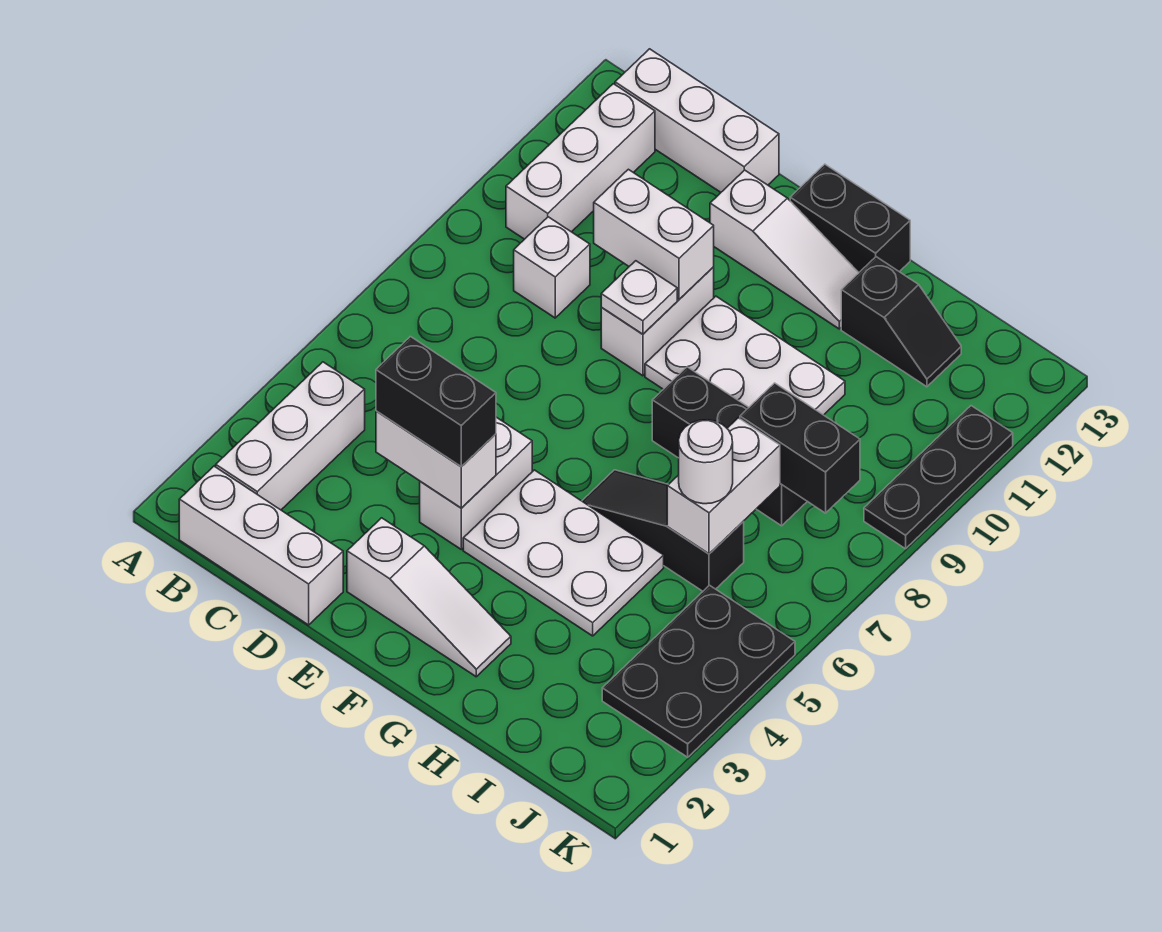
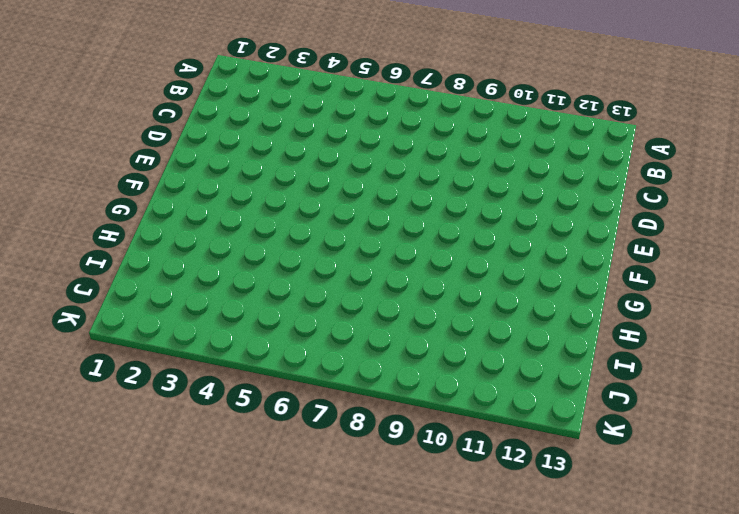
none -> white 1x3 brick [179,466,343,625]
none -> white 1x3 brick [216,362,365,510]
none -> white 1x3 brick [506,84,655,239]

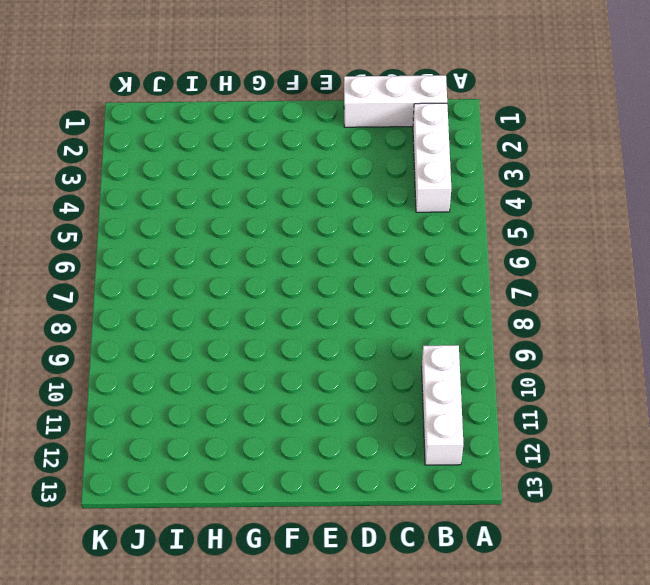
none -> white 1x3 brick [615,49,779,192]
none -> white 1x1 brick [514,217,590,318]
none -> white 1x3 slope [347,518,511,677]

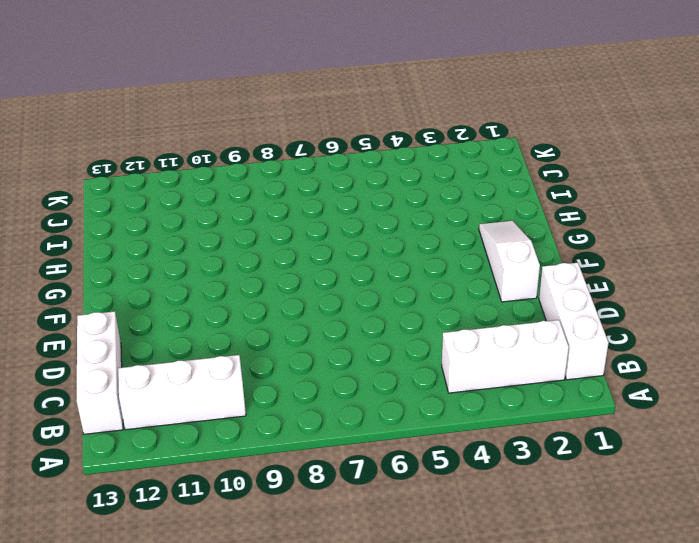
none -> white 1x1 brick [514,217,590,318]
none -> white 1x2 brick [420,417,532,549]
none -> white 1x2 brick [601,267,714,376]

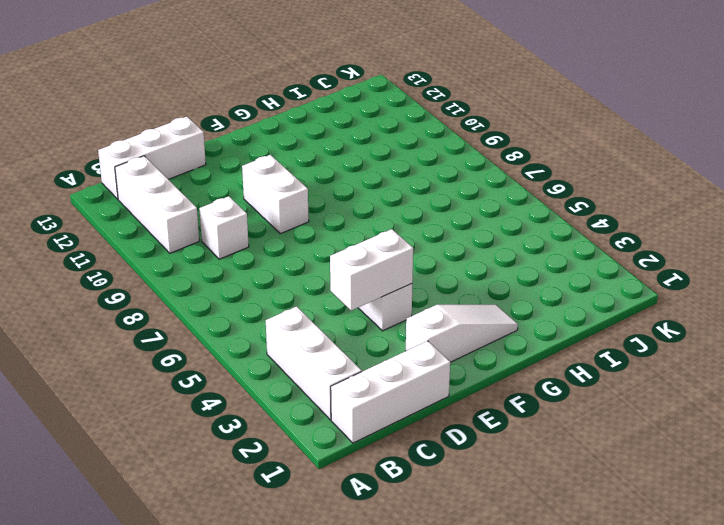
none -> white 1x3 slope [710,170,859,329]
none -> white 2x3 plate [463,470,664,636]
none -> white 2x3 plate [645,296,845,415]

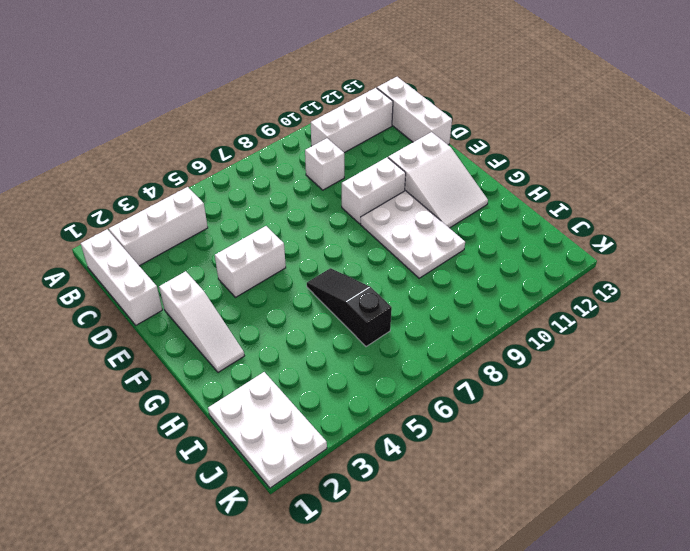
white 2x3 slope [388,132,488,228] -> white 1x3 slope [710,170,859,329]
white 2x3 plate [208,372,327,488] -> white 2x3 plate moved to [463,470,664,636]
none -> black 1x2 brick [790,164,910,272]
none -> black 1x3 brick [652,367,807,526]
none -> black 1x2 slope [841,257,961,387]

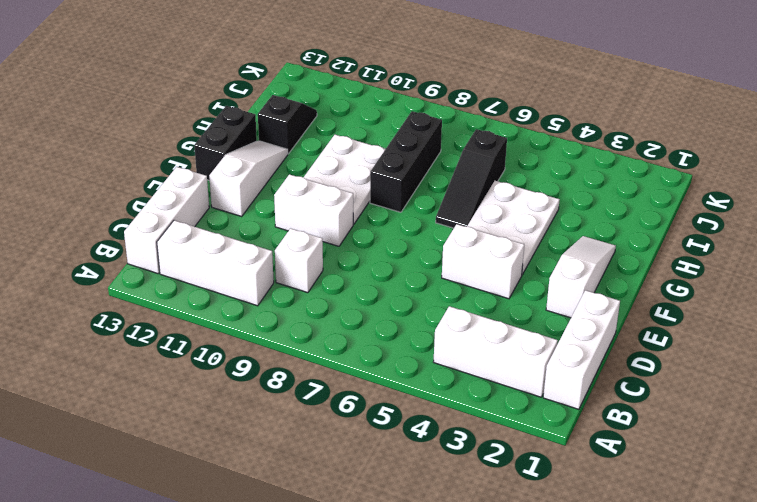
none -> black 2x3 plate [602,585,795,757]
none -> black 1x3 plate [864,406,1013,549]
none -> white 1x2 brick [376,411,496,508]

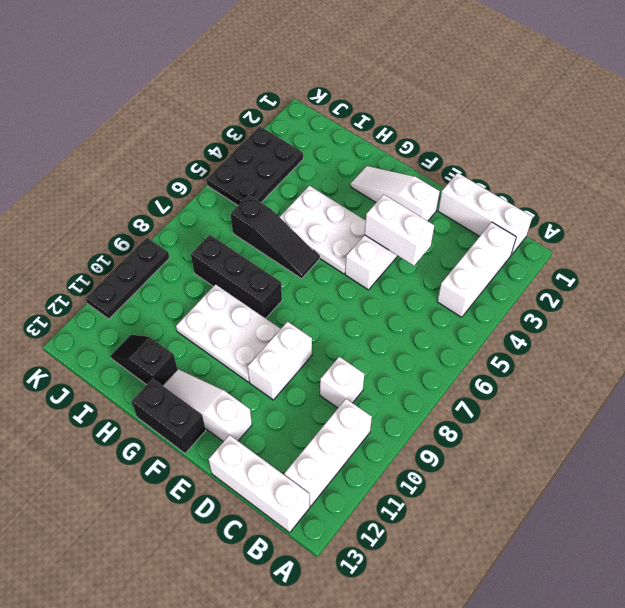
none -> white 1x2 brick [594,169,714,299]
none -> white 1x1 plate [601,261,677,334]
none -> white 1x2 brick [667,418,780,554]

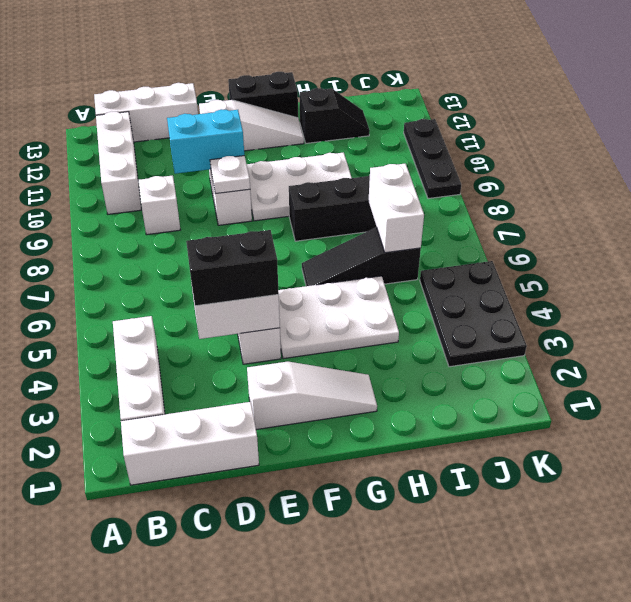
cyan 1x2 brick [167,109,244,174] -> white 1x2 brick [594,169,714,299]
none -> black 1x2 brick [740,383,860,513]
none -> white 1x1 round brick [679,420,733,504]

